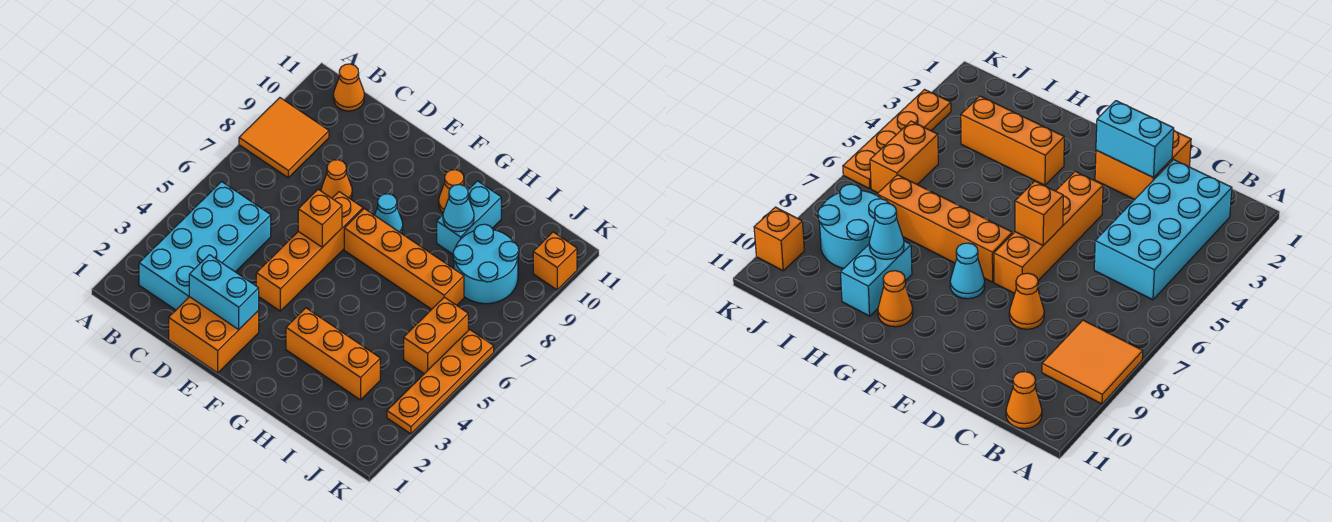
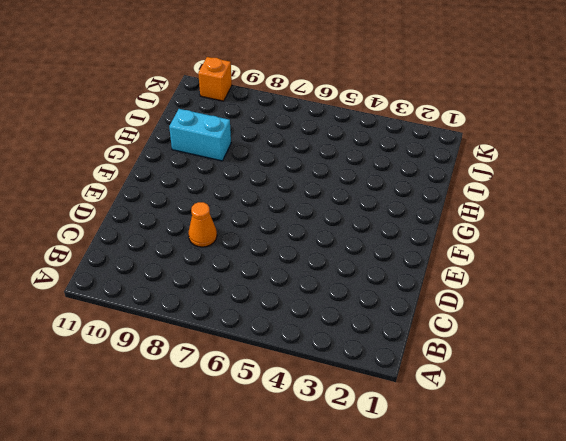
none -> orange 2x2 tile [239,98,329,178]
none -> cyan 2x4 brick [139,182,271,310]
none -> orange 1x1 cone [333,64,364,111]

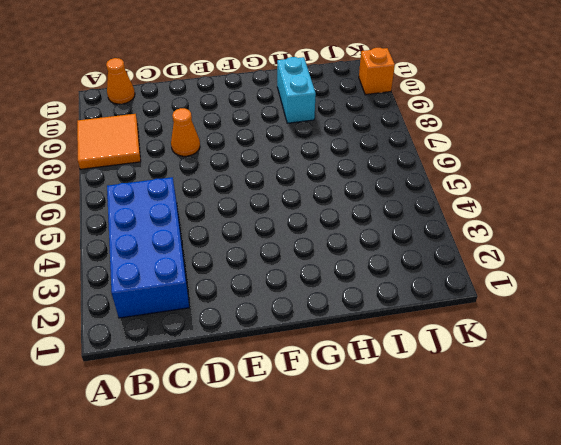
blue 2x4 brick [107,177,189,318] -> cyan 2x4 brick [139,182,271,310]
none -> orange 2x2 brick [169,297,259,373]
none -> orange 1x4 brick [256,192,363,311]
none -> orange 1x4 brick [344,209,464,309]

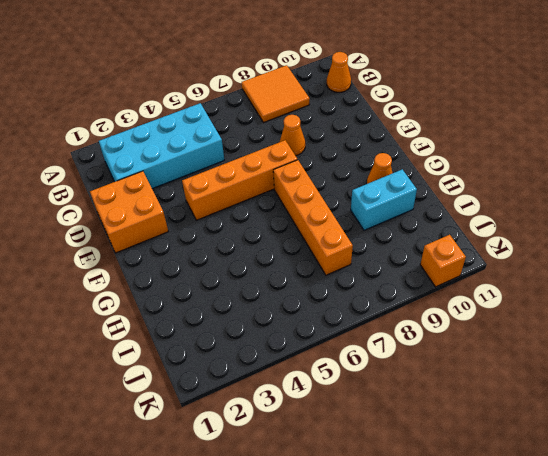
none -> cyan 1x1 cone [375,194,403,233]
none -> orange 1x3 brick [286,308,380,400]
none -> cyan 2x2 round brick [453,224,519,304]

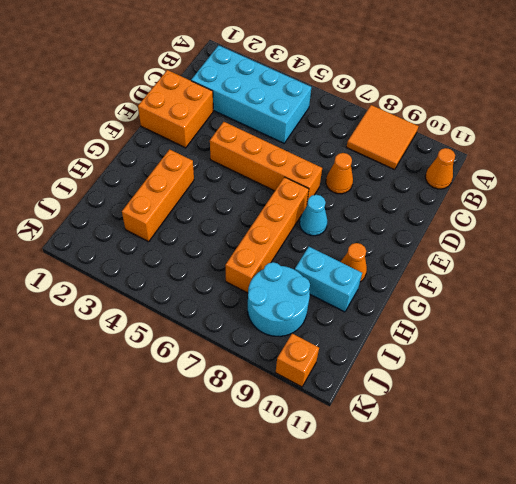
none -> orange 1x2 brick [404,297,468,374]
none -> orange 1x4 plate [387,330,494,434]
none -> cyan 1x2 brick [189,255,259,329]

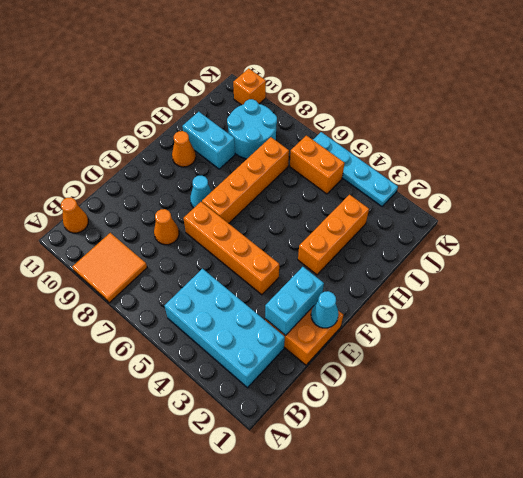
cyan 1x1 cone [311,291,339,328] -> cyan 1x1 cone moved to [443,185,474,232]
cyan 1x4 plate [313,132,398,206] -> orange 1x4 plate [387,330,494,434]
none -> orange 1x1 brick [298,189,342,247]

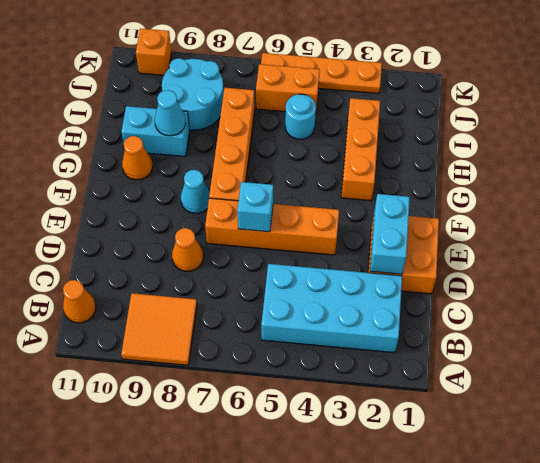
cyan 1x1 brick [237,182,273,232] -> orange 1x1 brick [298,189,342,247]
cyan 1x1 round brick [285,94,316,139] -> none

